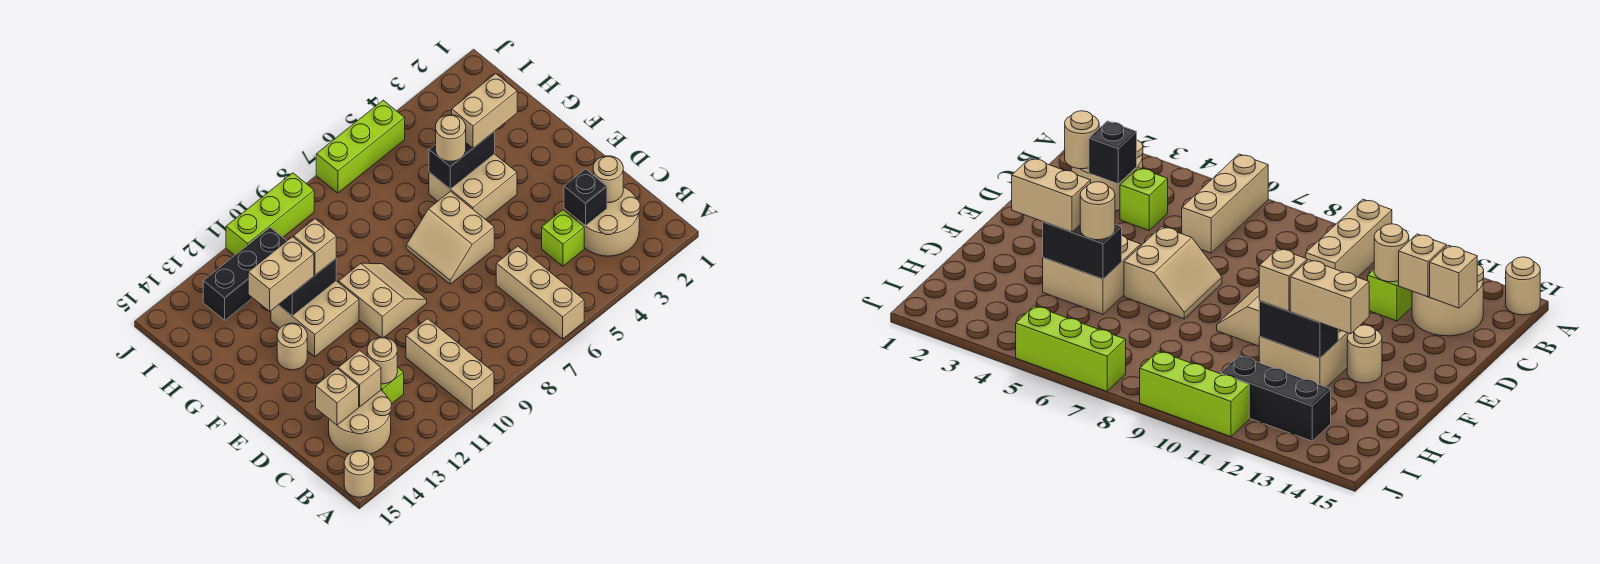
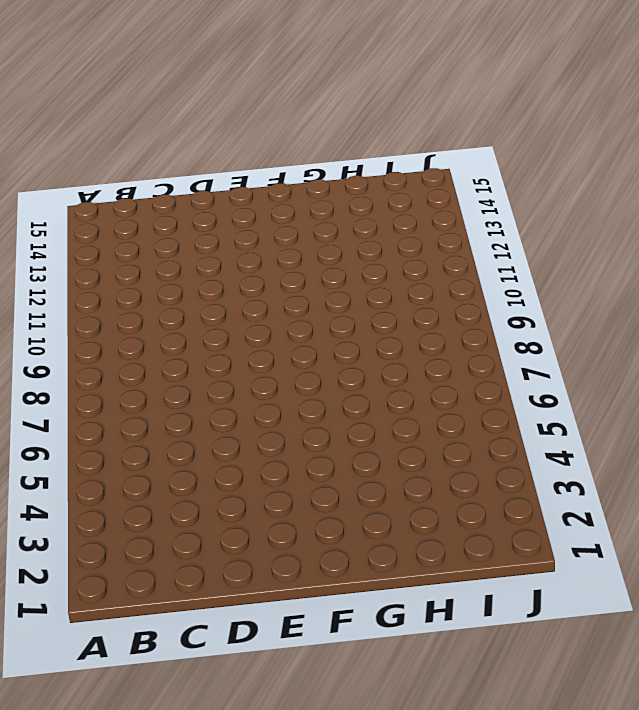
none -> tan 1x3 brick [496,246,584,339]
none -> tan 1x3 brick [406,319,494,411]
none -> tan 1x1 round brick [344,451,374,497]

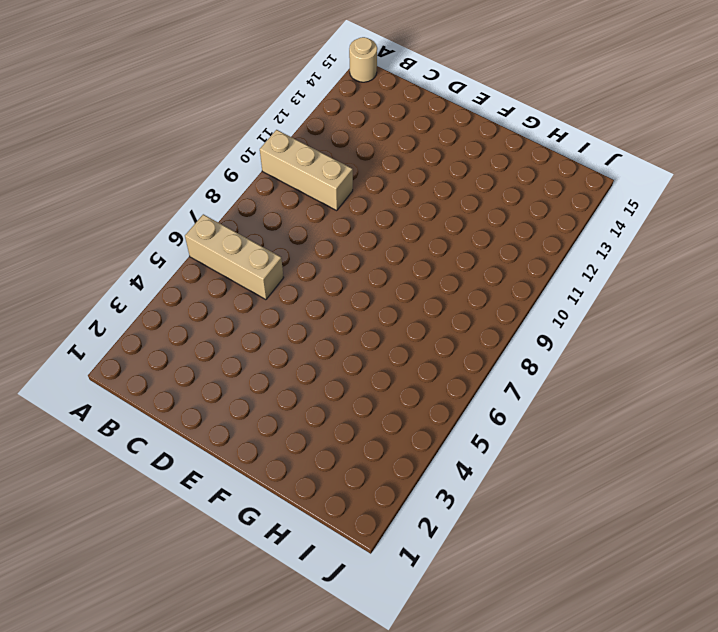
none -> tan 2x2 round brick [577,187,640,256]
none -> tan 2x2 round brick [329,390,391,454]
none -> lime 1x1 brick [542,210,584,266]

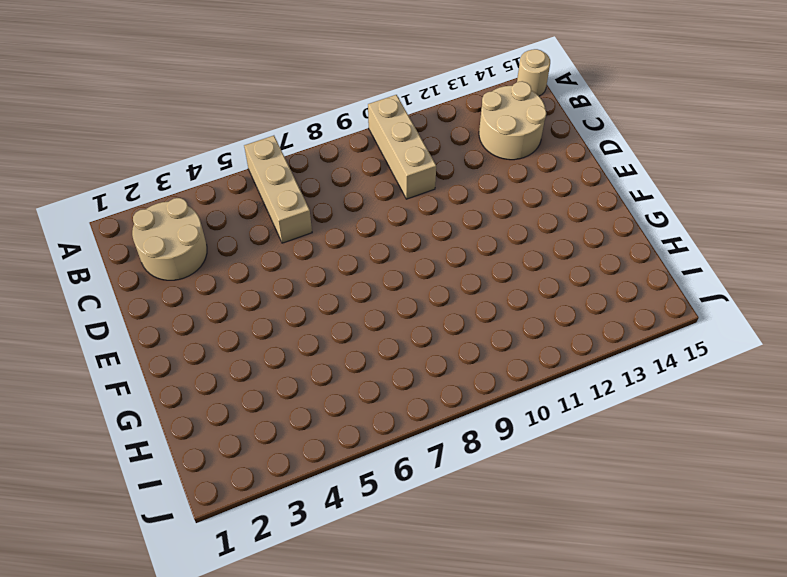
none -> lime 1x1 brick [542,210,584,266]
none -> lime 1x1 brick [381,367,404,404]
none -> tan 2x2 slope [406,191,494,284]

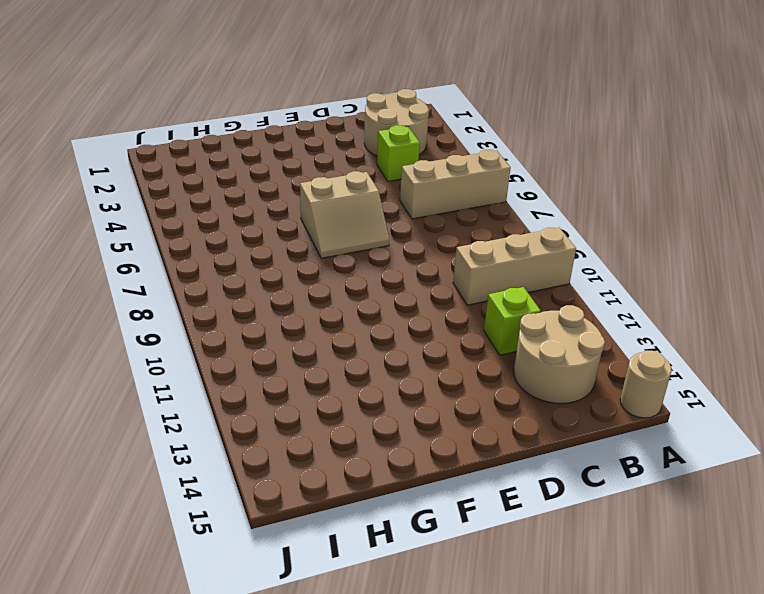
none -> tan 2x2 slope [339,263,427,337]
none -> tan 2x2 brick [429,154,517,220]
none -> tan 2x2 brick [271,281,359,357]

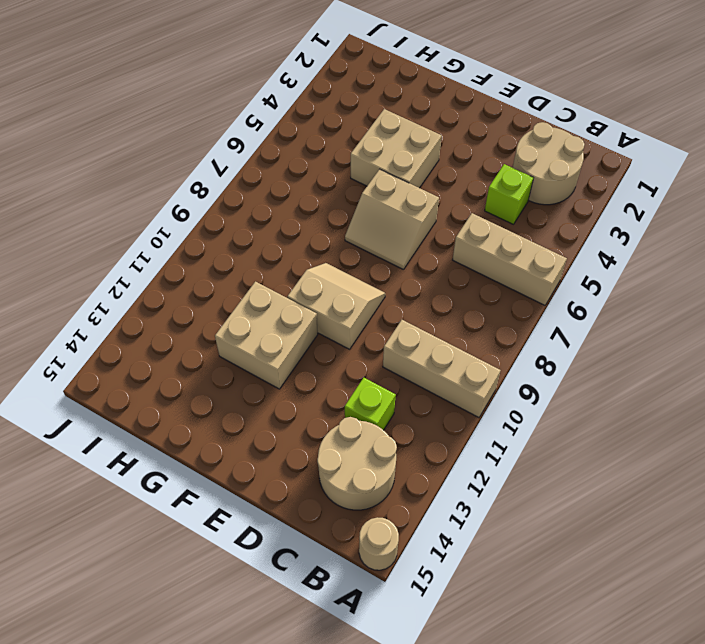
none -> tan 1x1 round brick [277,323,307,370]
none -> black 1x3 brick [203,227,287,320]
none -> lime 1x3 brick [316,100,405,193]

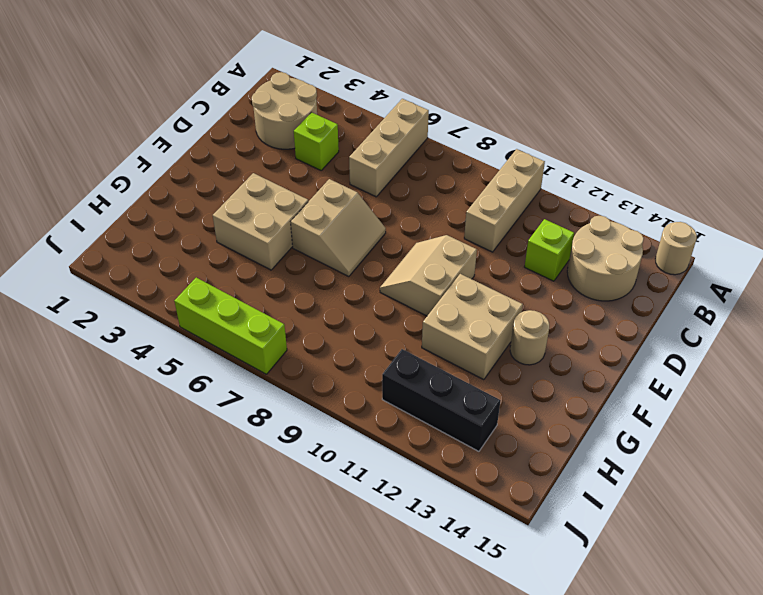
none -> lime 1x3 brick [226,173,314,255]
none -> tan 1x1 round brick [593,156,623,203]
none -> black 1x1 brick [564,169,607,226]

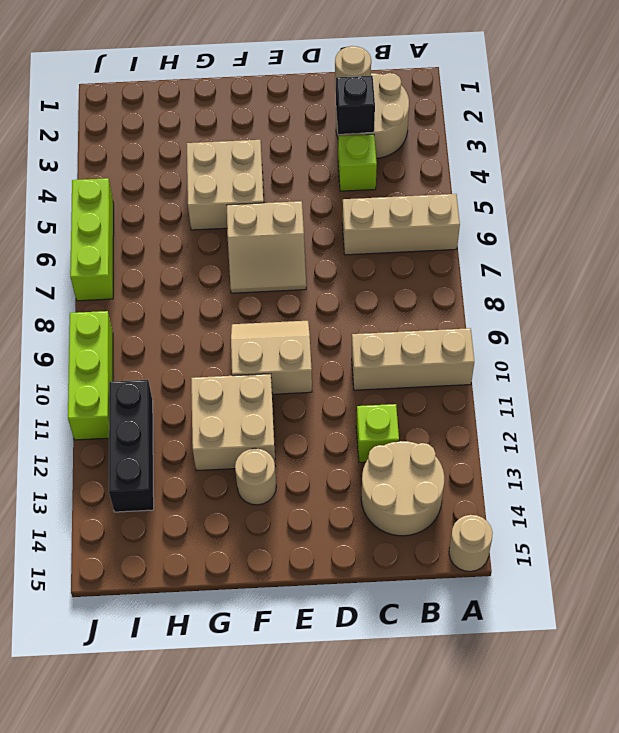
none -> tan 1x1 round brick [367,337,397,384]
none -> tan 1x1 brick [338,350,381,407]
none -> tan 1x1 brick [316,369,359,425]

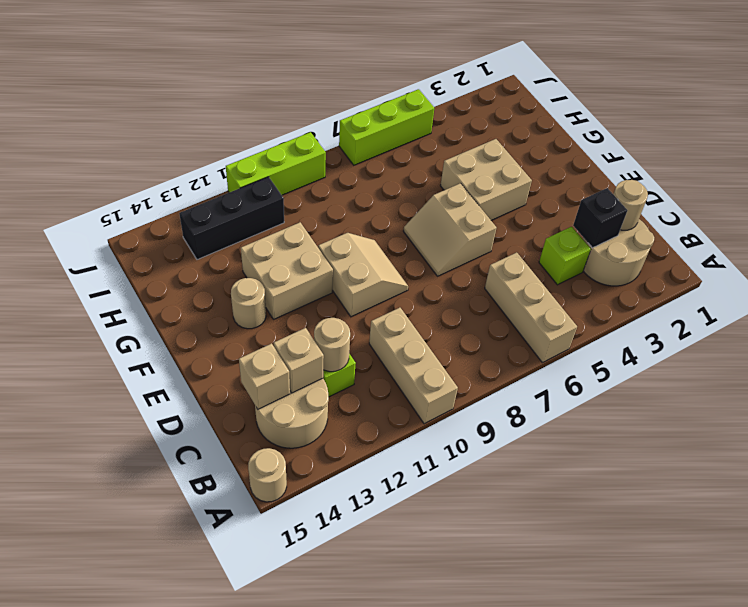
none -> black 1x2 brick [429,132,495,189]
none -> black 1x2 brick [279,259,336,316]
none -> tan 1x2 brick [452,74,517,148]

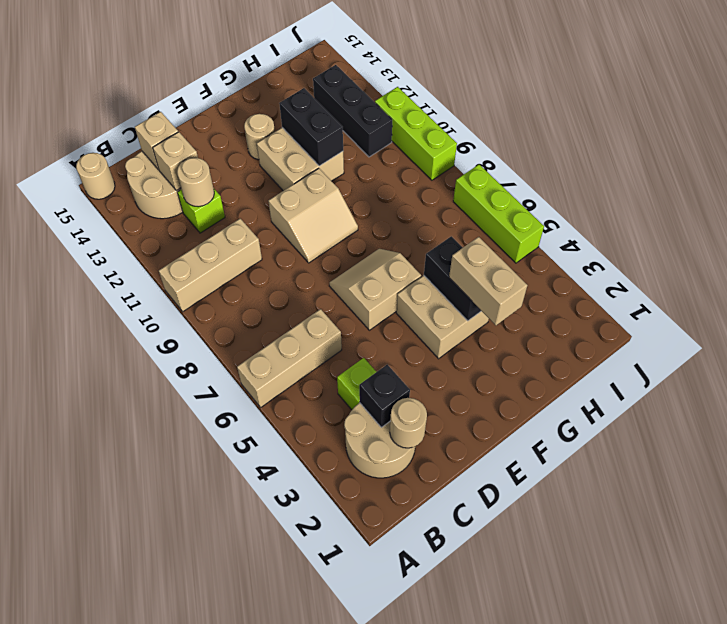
none -> tan 1x1 round brick [436,115,466,161]
none -> tan 1x1 brick [294,219,336,275]
none -> tan 1x2 brick [248,237,314,311]

